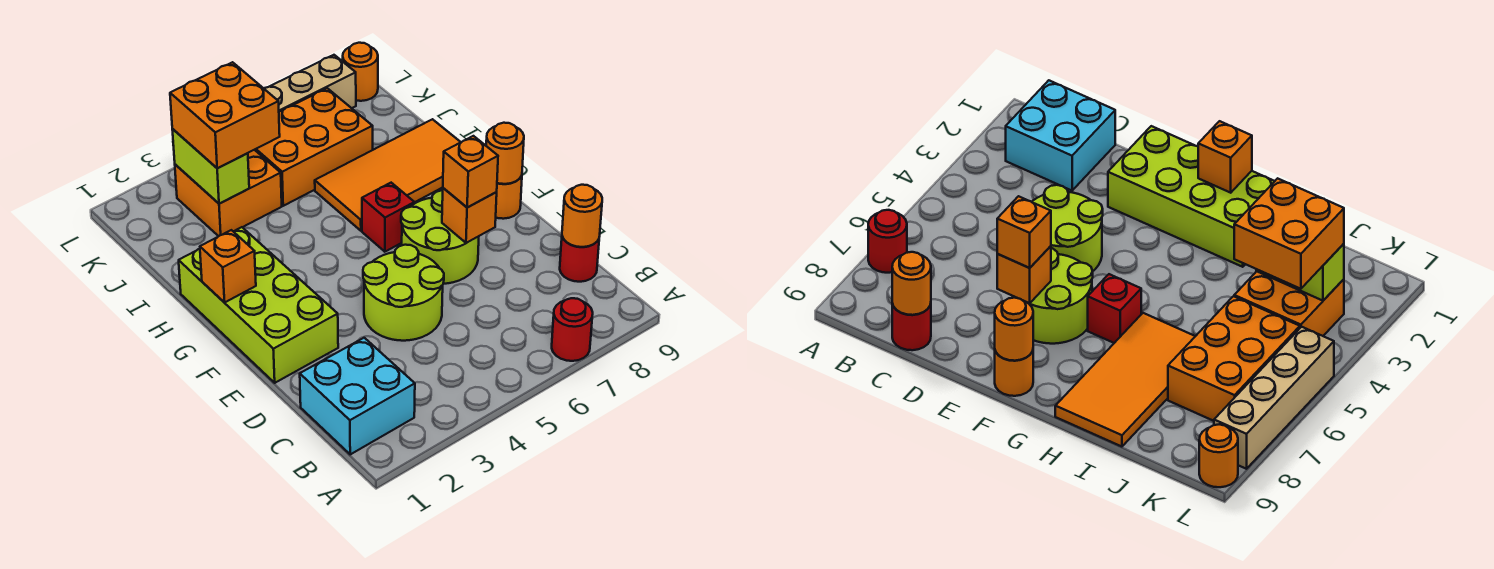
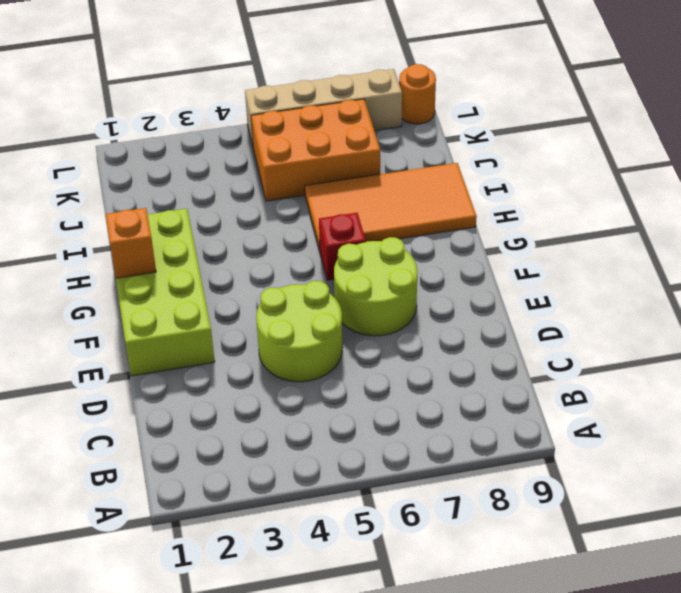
none -> red 1x1 round brick [552,298,593,361]
none -> cyan 2x2 brick [300,338,415,454]
none -> red 1x1 round brick [560,237,599,282]

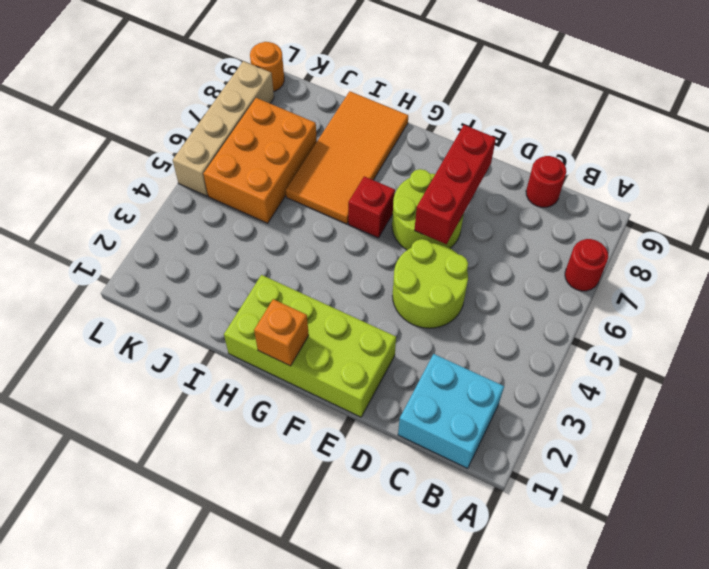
red 1x3 brick [414,125,496,244] -> orange 1x1 brick [442,188,497,243]
none -> orange 1x1 round brick [496,176,522,219]
none -> orange 2x2 brick [175,150,282,236]
none -> orange 1x1 round brick [562,185,602,247]

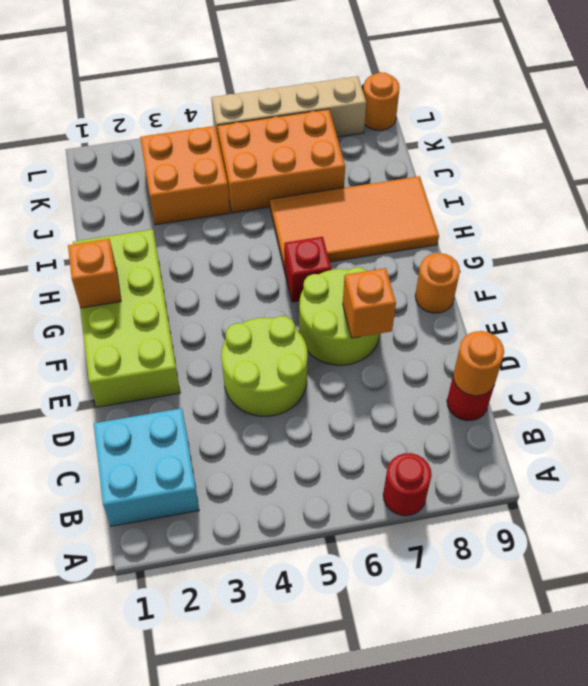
none -> orange 1x1 round brick [486,123,524,184]
none -> lime 1x2 brick [172,129,249,204]
none -> orange 1x1 brick [443,136,498,207]

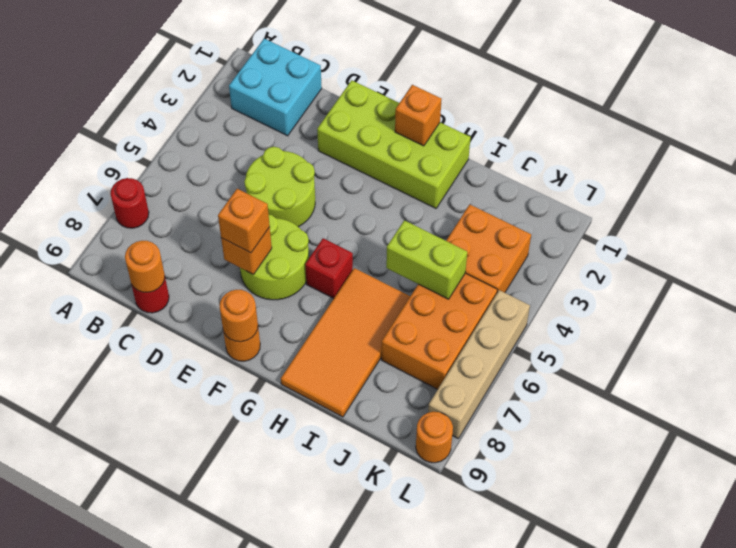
lime 1x2 brick [386,220,467,299] -> lime 1x2 brick moved to [172,129,249,204]
none -> orange 2x2 brick [170,62,280,168]

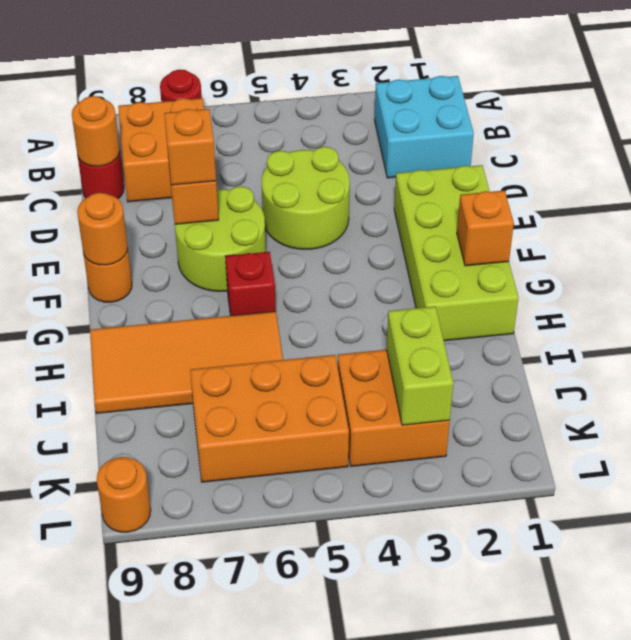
orange 2x2 brick [118,98,204,202] -> orange 2x2 brick moved to [170,62,280,168]
none -> tan 1x4 brick [264,55,356,112]

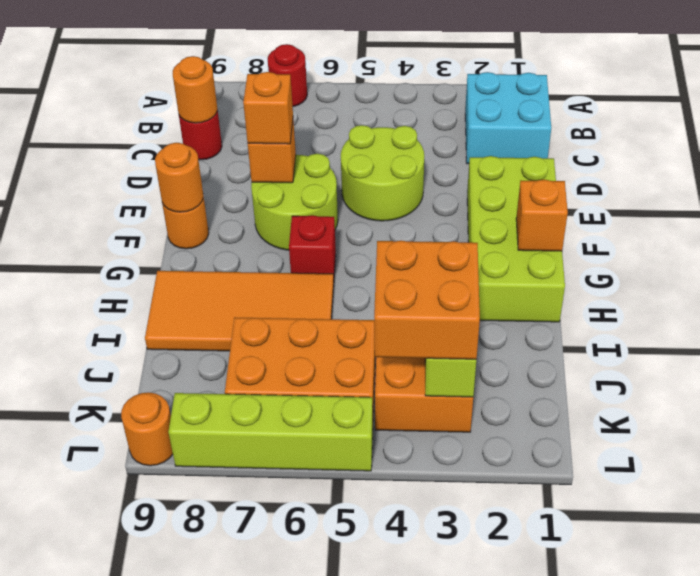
lime 1x4 brick [168,393,373,471] -> tan 1x4 brick [264,55,356,112]

